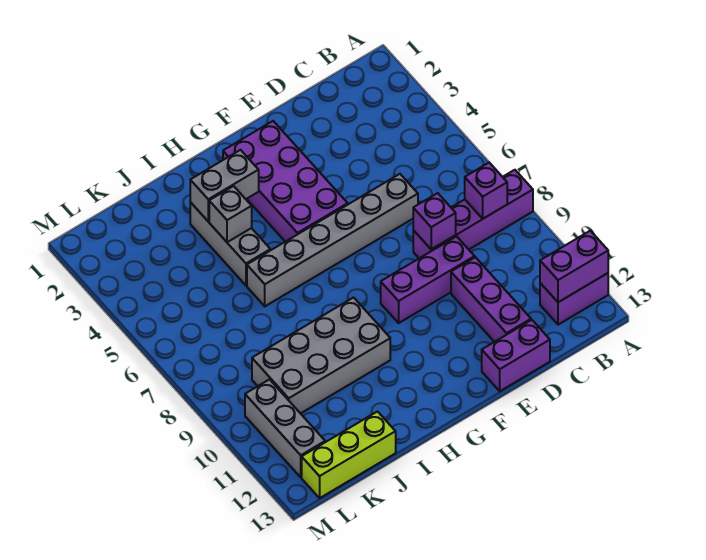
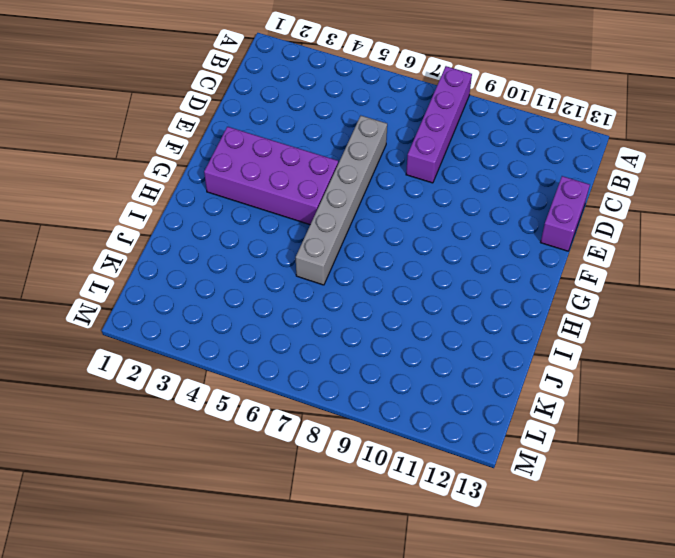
none -> purple 1x2 brick [540,273,608,325]
none -> purple 1x3 brick [381,236,475,323]
none -> purple 1x3 brick [451,257,531,342]

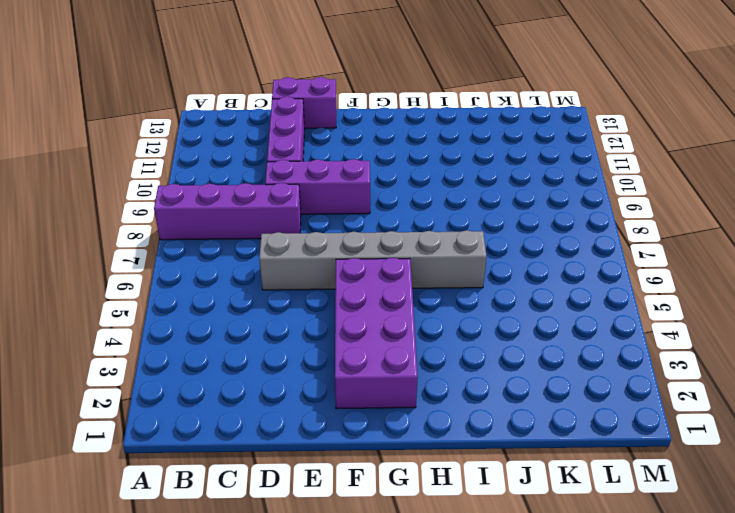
none -> purple 1x2 brick [540,273,608,325]
none -> grey 2x4 brick [252,298,390,414]
none -> grey 1x3 brick [190,202,270,285]

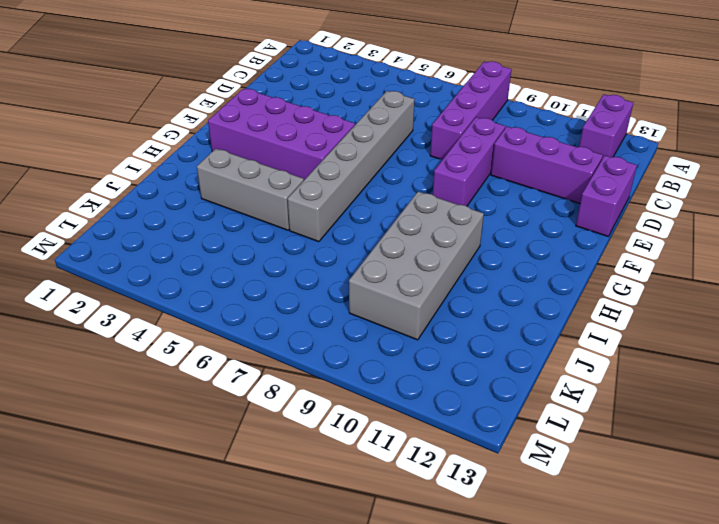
none -> lime 1x3 brick [302,412,396,498]
none -> grey 1x3 brick [245,380,325,477]
none -> purple 1x2 brick [540,231,608,302]

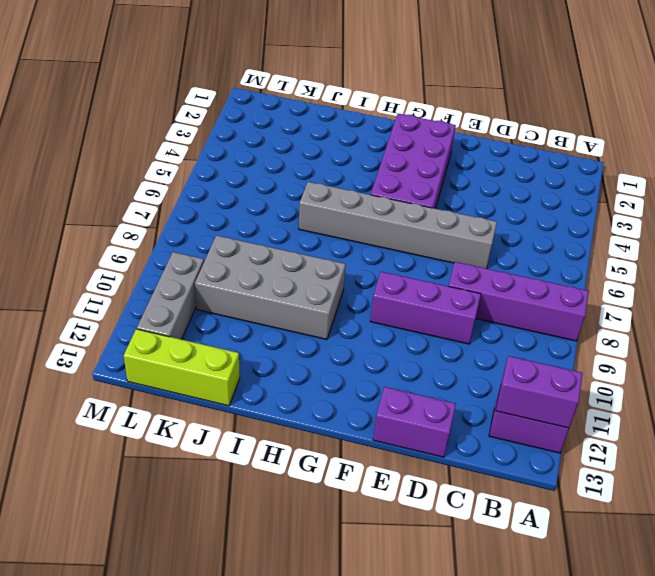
none -> purple 1x3 brick [451,257,531,342]
none -> grey 1x3 brick [190,202,270,285]
none -> purple 1x1 brick [465,163,507,219]

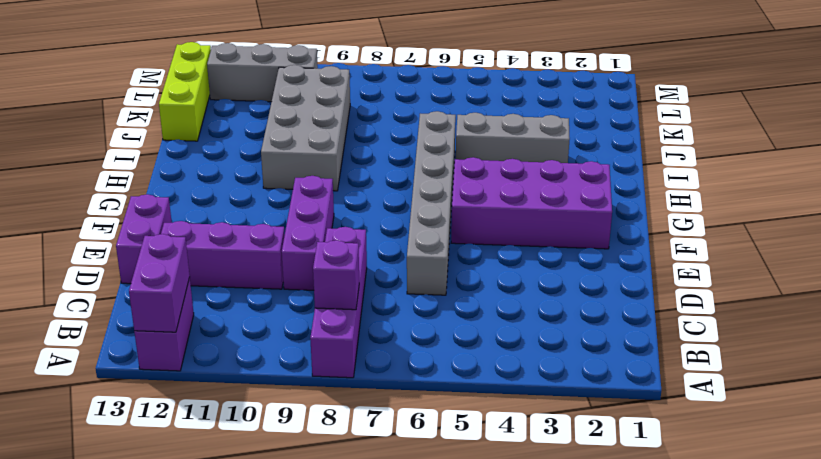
none -> purple 1x1 brick [413,193,456,249]
none -> grey 1x2 brick [190,150,259,221]
none -> grey 1x1 brick [209,186,252,242]

